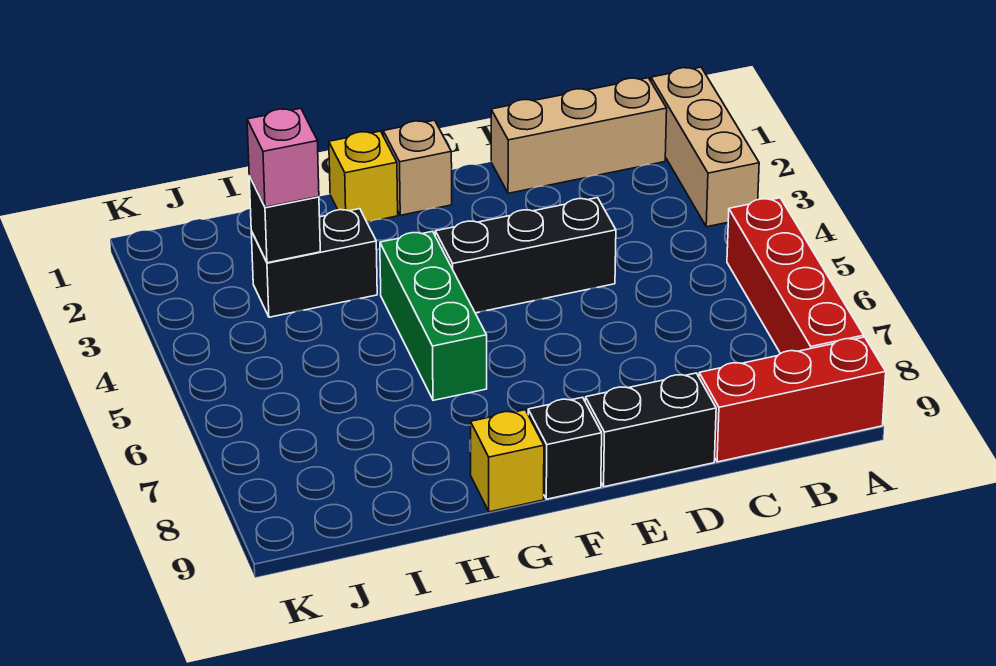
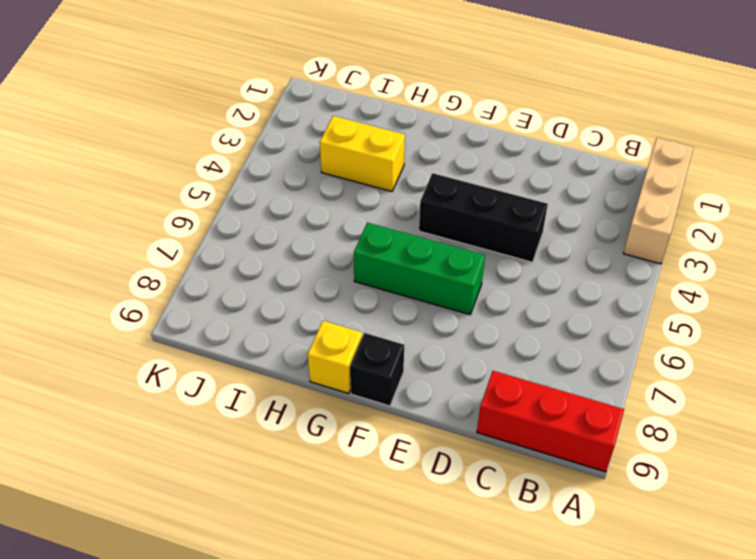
green 1x3 brick [354,223,485,315] -> green 1x3 brick turned to [380,231,487,400]
yellow 1x2 brick [320,116,405,191] -> black 1x2 brick [251,209,377,317]
none -> red 1x4 brick [727,198,864,354]
none -> tan 1x3 brick [491,78,667,193]
none -> black 1x2 brick [585,373,716,487]

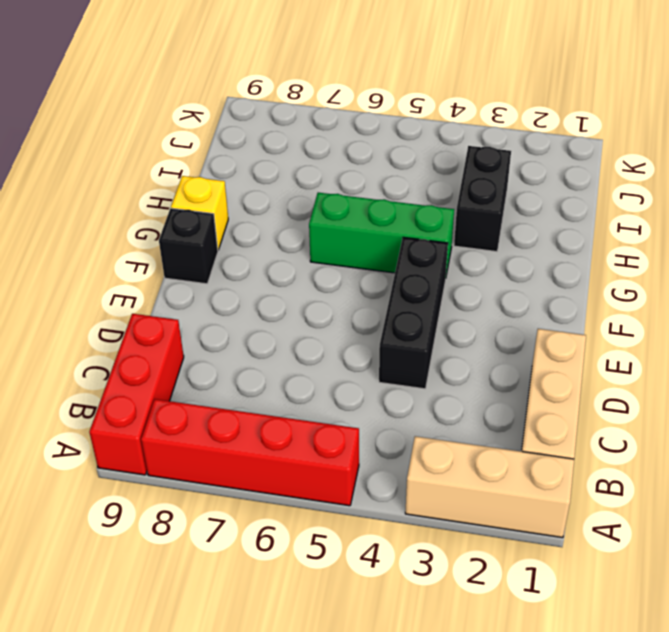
none -> black 1x2 brick [585,373,716,487]
none -> tan 1x1 brick [383,120,452,215]
none -> yellow 1x1 brick [329,131,398,222]

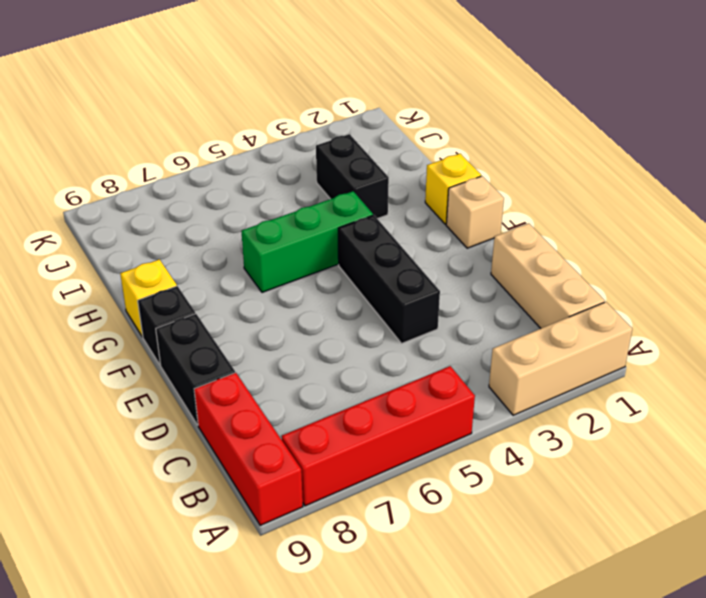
none -> black 1x1 brick [249,176,320,263]
none -> pink 1x1 brick [247,108,319,207]

